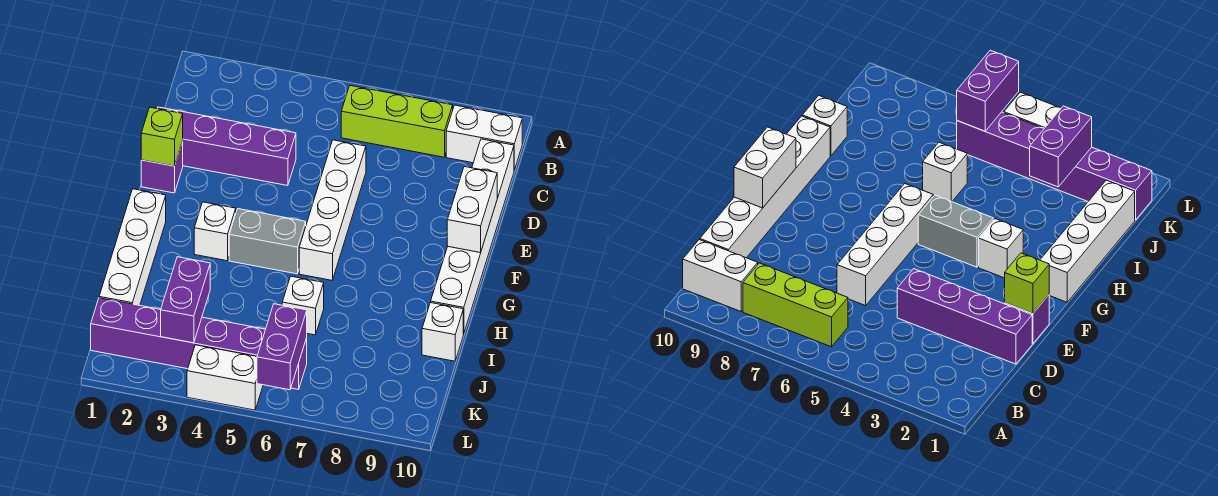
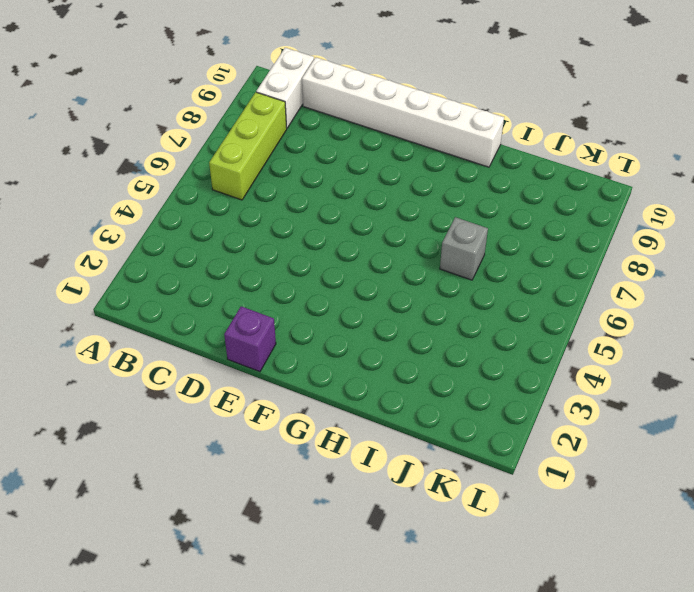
grey 1x1 brick [440,217,488,280] -> white 1x1 brick [282,276,324,335]
none -> purple 1x4 brick [157,107,296,186]
none -> white 1x4 brick [299,140,366,280]
none -> white 1x4 brick [99,189,166,305]

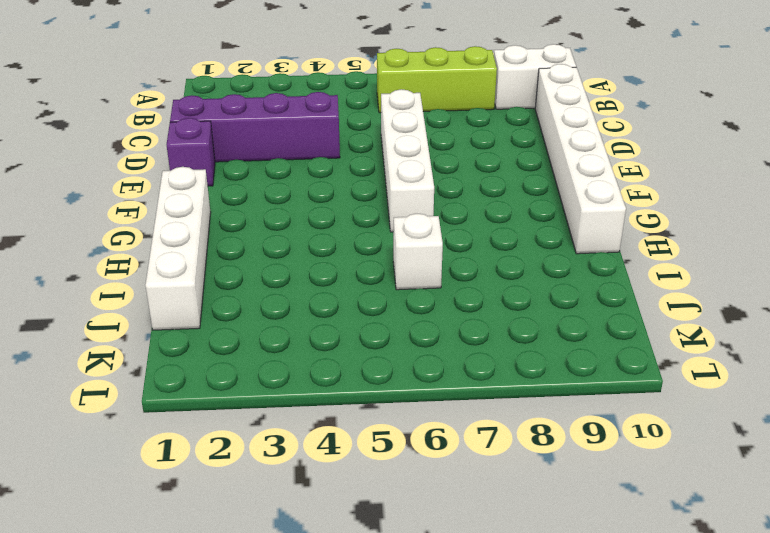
none -> white 1x1 brick [194,202,236,261]
none -> grey 1x2 brick [229,209,306,274]
none -> white 1x1 brick [422,303,463,361]

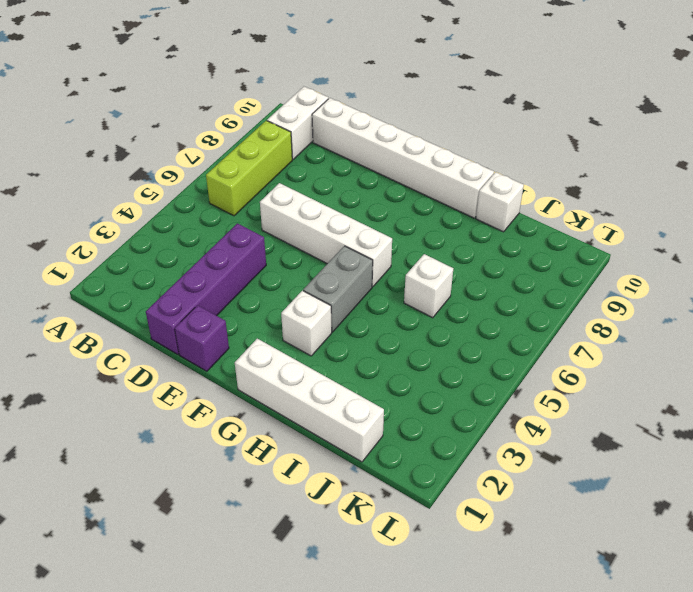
none -> purple 1x6 brick [91,298,307,390]
none -> white 1x2 brick [187,345,263,410]
none -> lime 1x1 brick [141,107,183,166]

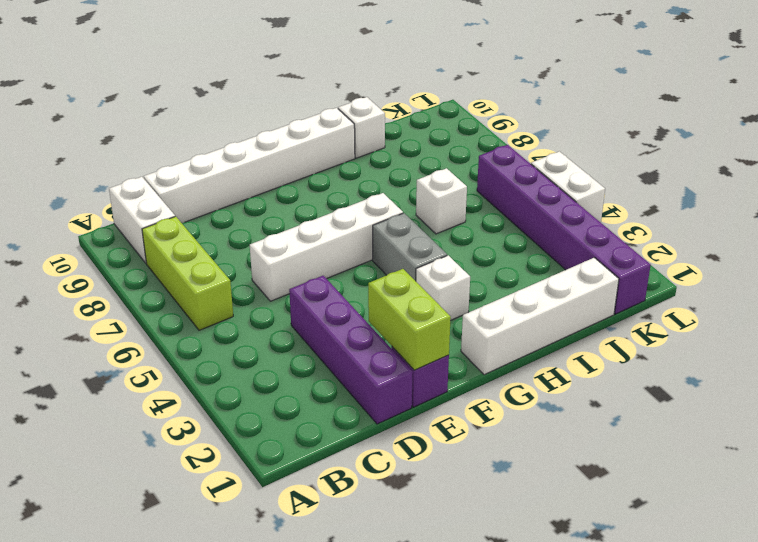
lime 1x2 brick [368,269,451,370] -> lime 1x1 brick [141,107,183,166]
none -> white 1x2 brick [447,167,497,253]
none -> purple 1x2 brick [161,257,210,343]
none -> purple 1x2 brick [257,304,307,390]

